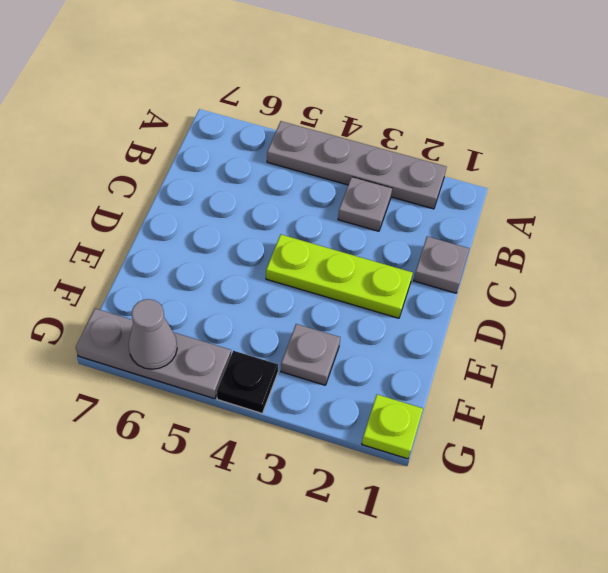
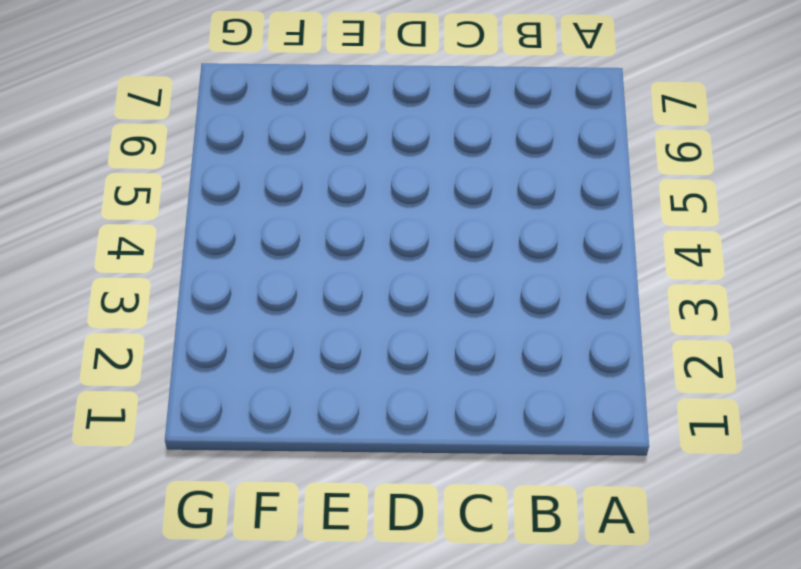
none -> grey 1x4 plate [267,121,446,209]
none -> grey 1x1 plate [338,177,392,231]

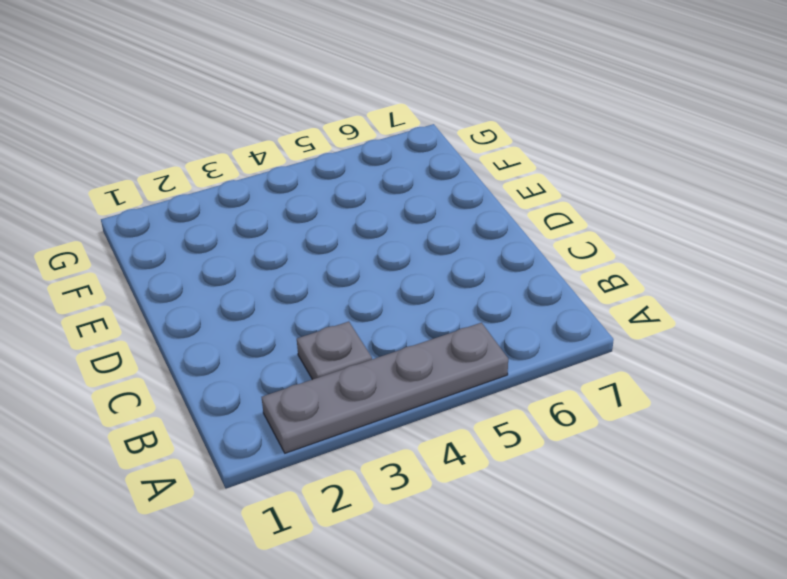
none -> grey 1x1 plate [414,236,469,293]
none -> lime 1x3 plate [266,235,413,318]

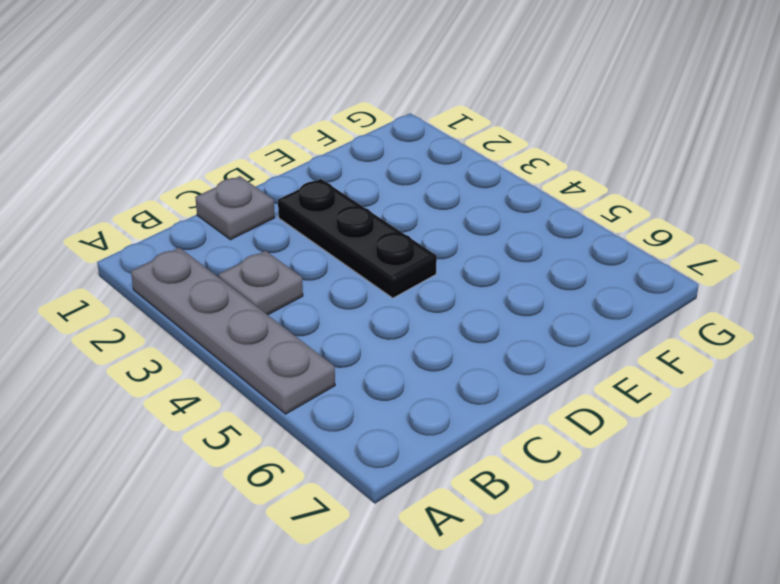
black 1x3 plate [278,179,437,298] -> lime 1x3 plate [266,235,413,318]
none -> grey 1x1 plate [281,324,340,385]
none -> lime 1x1 plate [362,394,423,459]

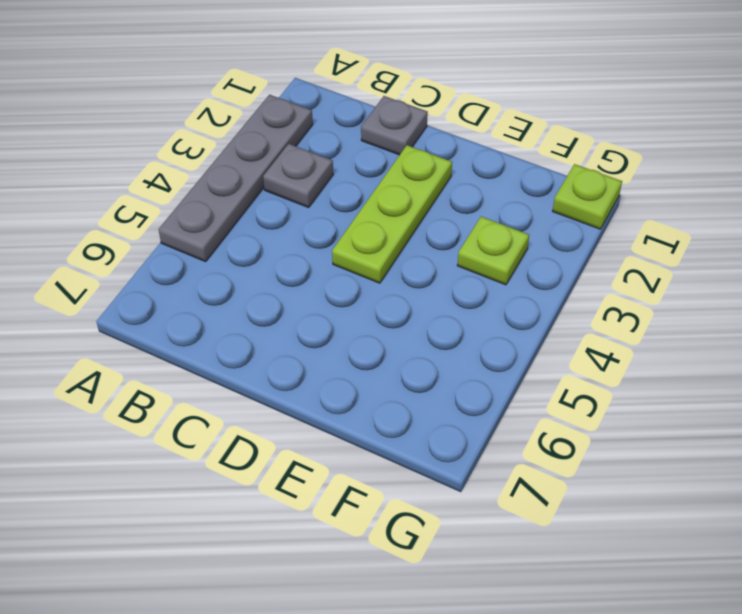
lime 1x1 plate [457,217,529,285] -> grey 1x1 plate [281,324,340,385]
none -> black 1x1 plate [217,351,278,413]
none -> grey 1x3 plate [76,309,231,399]

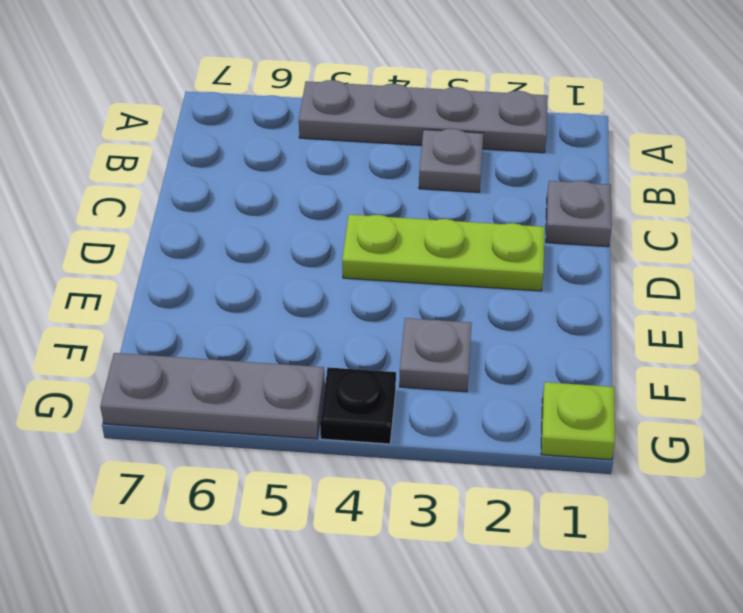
none -> grey 1x1 cone [129,299,177,369]

